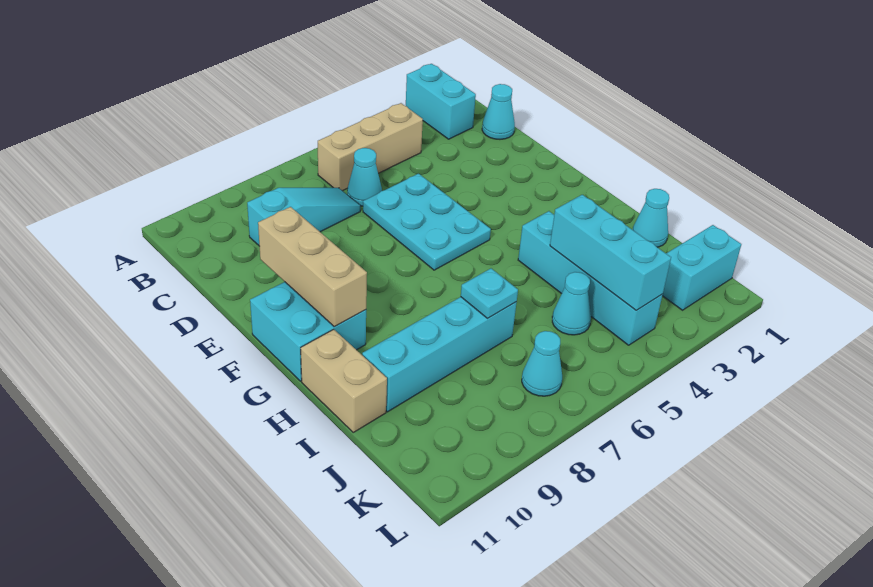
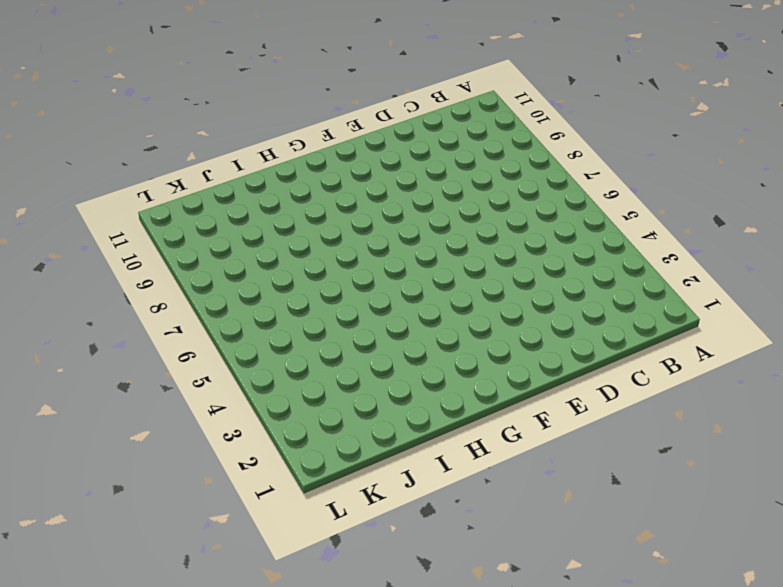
none -> cyan 1x2 brick [406,64,476,139]
none -> tan 1x3 brick [318,103,423,191]
none -> cyan 1x1 cone [482,84,515,139]

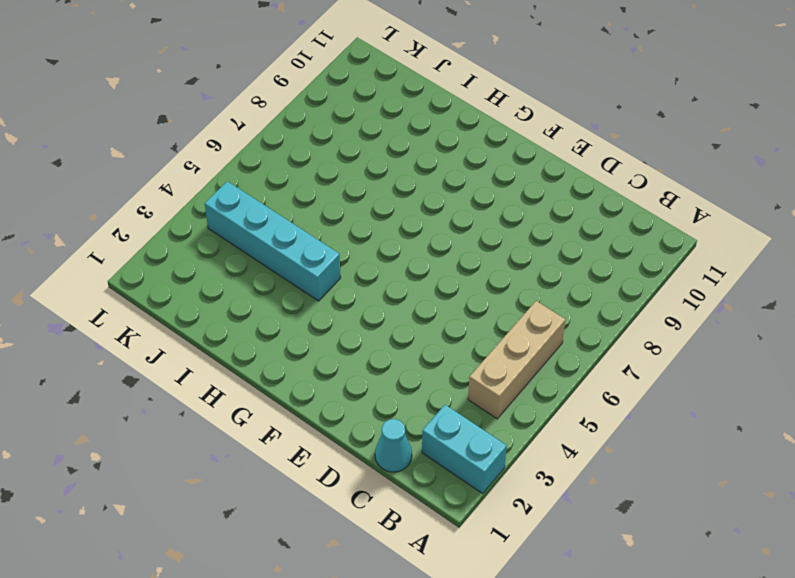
none -> cyan 1x1 cone [347,148,382,206]
none -> cyan 1x3 slope [247,188,360,245]
none -> cyan 2x3 plate [363,174,491,270]

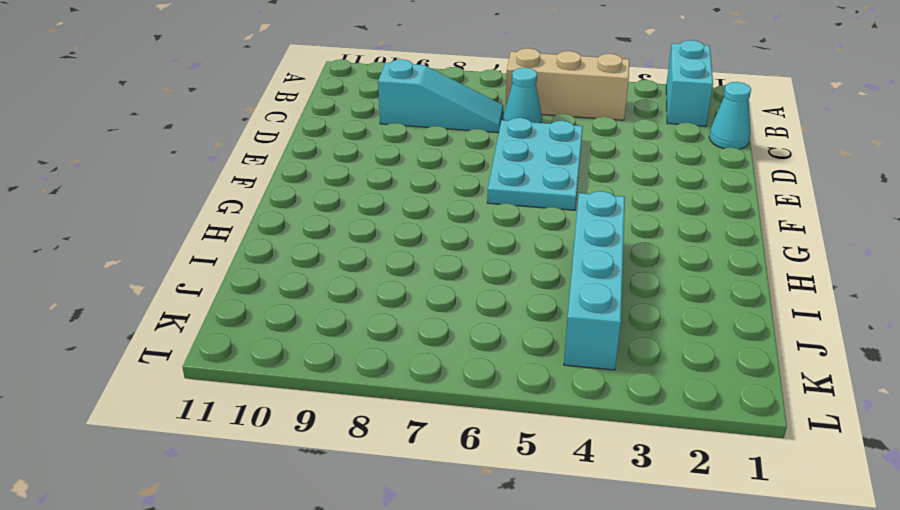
none -> cyan 2x2 brick [250,282,366,381]
none -> tan 1x2 brick [301,329,387,432]
none -> cyan 1x1 cone [633,189,669,247]

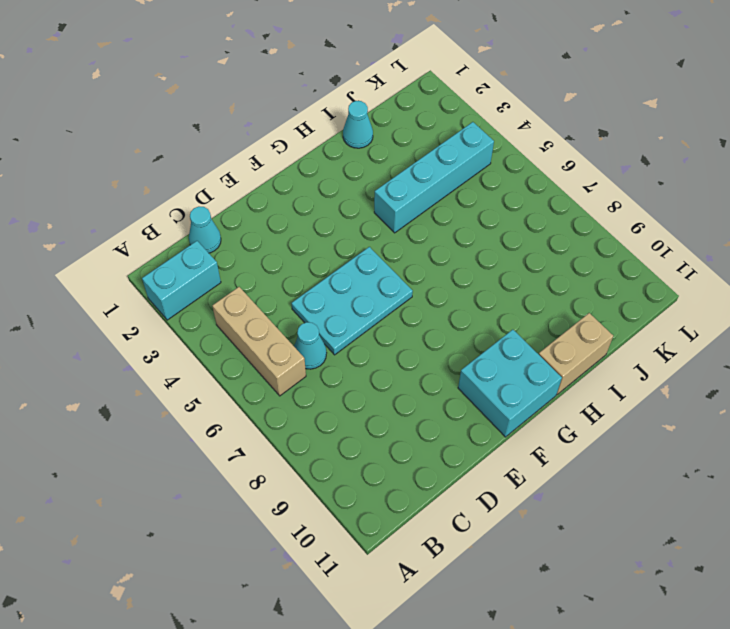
none -> cyan 1x3 slope [247,188,360,245]
none -> cyan 1x4 brick [362,297,517,412]
none -> cyan 1x1 cone [552,272,591,335]

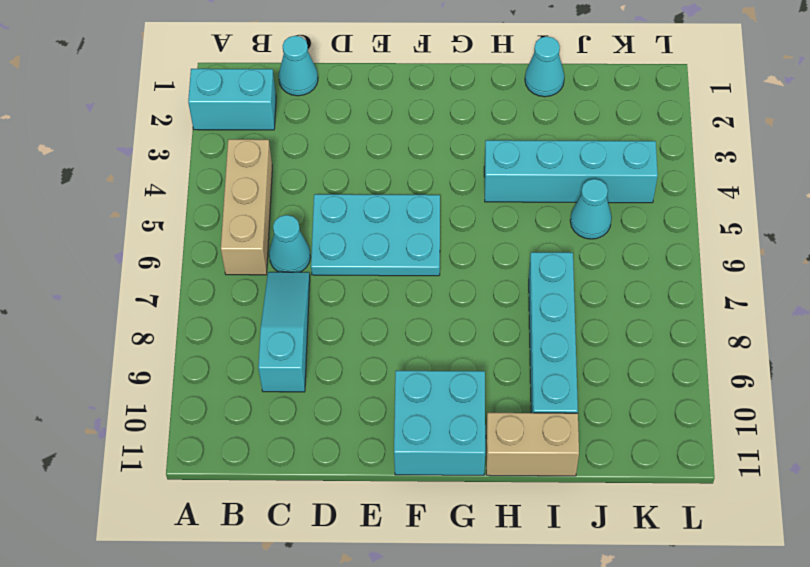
none -> cyan 1x2 brick [662,225,741,310]
none -> cyan 1x1 cone [522,331,562,396]
none -> tan 1x3 brick [258,207,367,327]

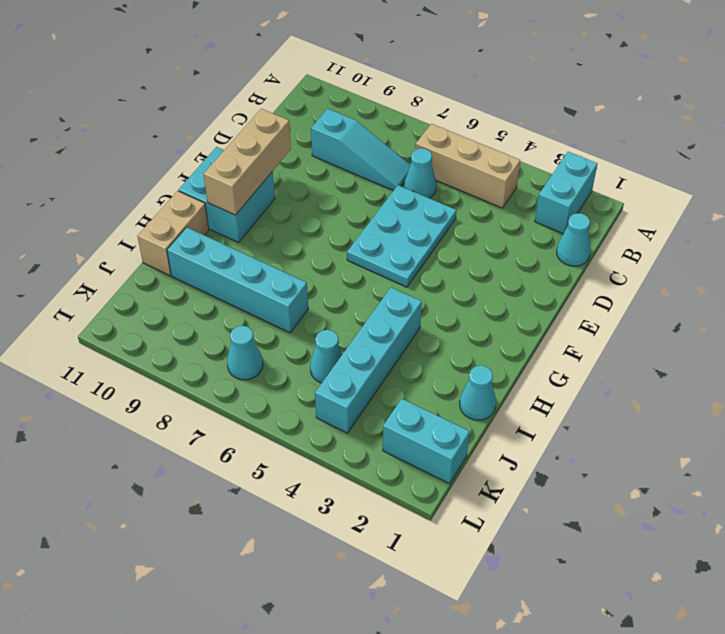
none -> cyan 1x3 brick [550,195,671,310]
none -> cyan 1x1 plate [461,268,518,318]

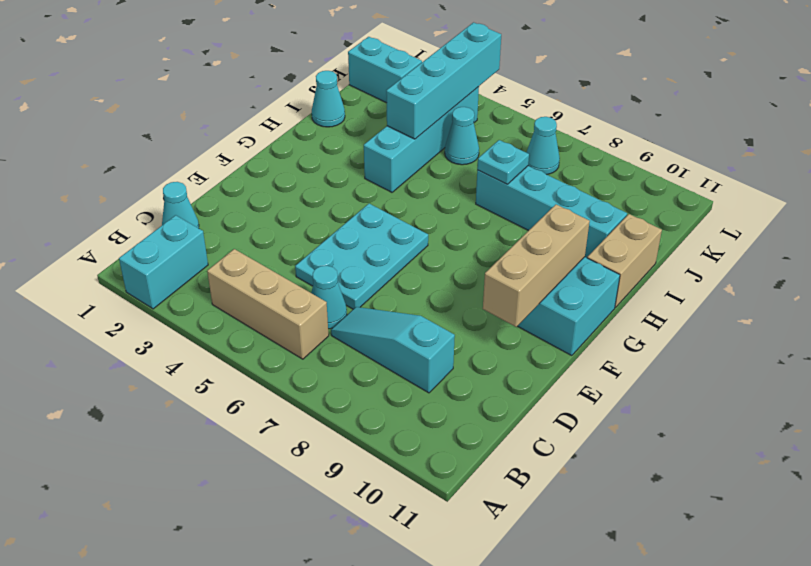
cyan 1x4 brick [386,22,501,139] -> cyan 1x3 brick [550,195,671,310]

